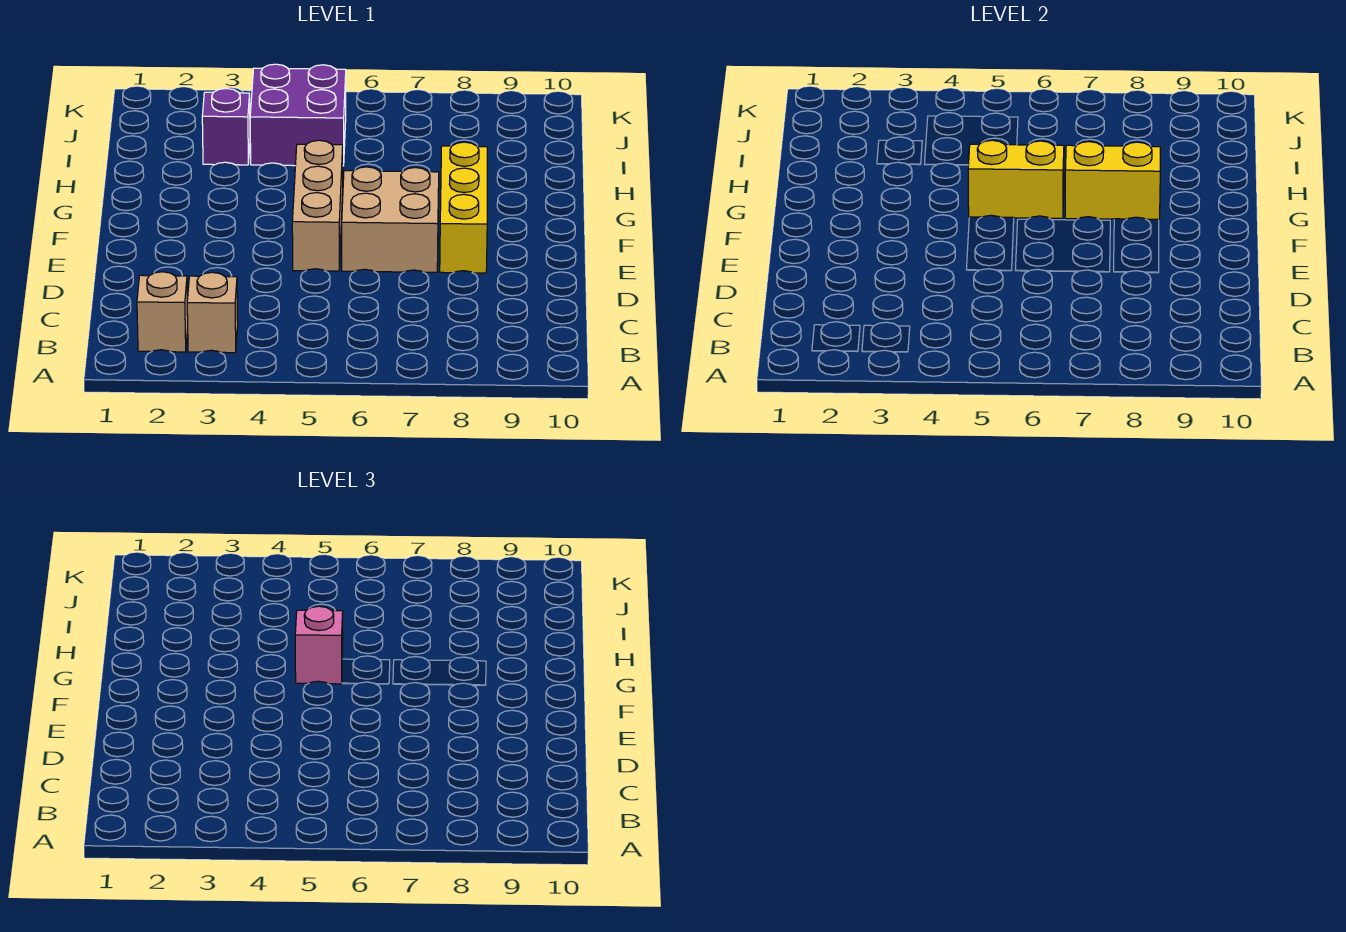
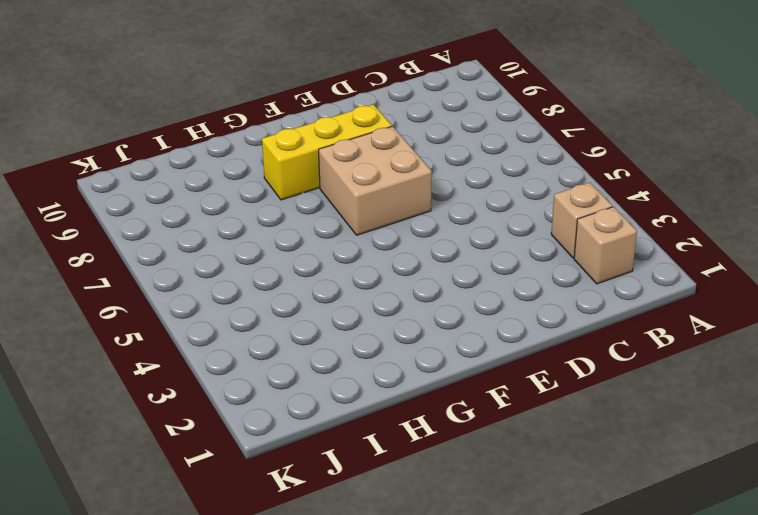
none -> tan 1x3 brick [292,140,343,271]
none -> purple 1x1 brick [202,89,250,165]

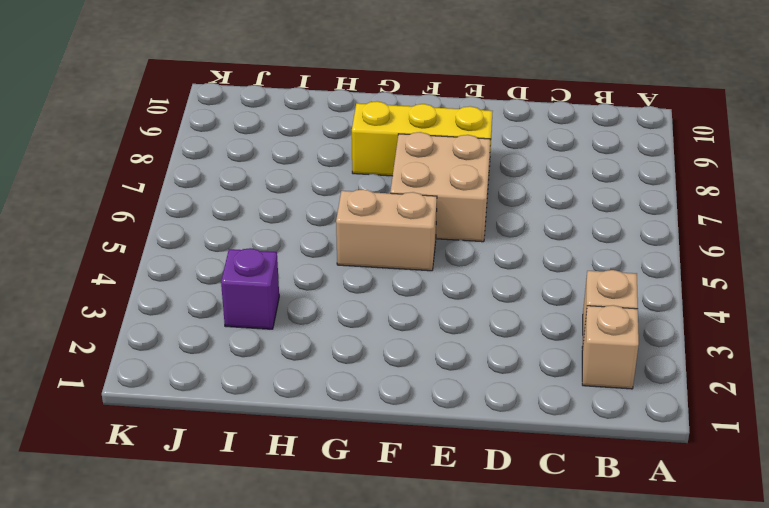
tan 1x2 brick [336,189,437,271] -> tan 1x3 brick [292,140,343,271]
none -> purple 2x2 brick [250,64,346,166]
none -> yellow 1x2 brick [968,140,1064,219]

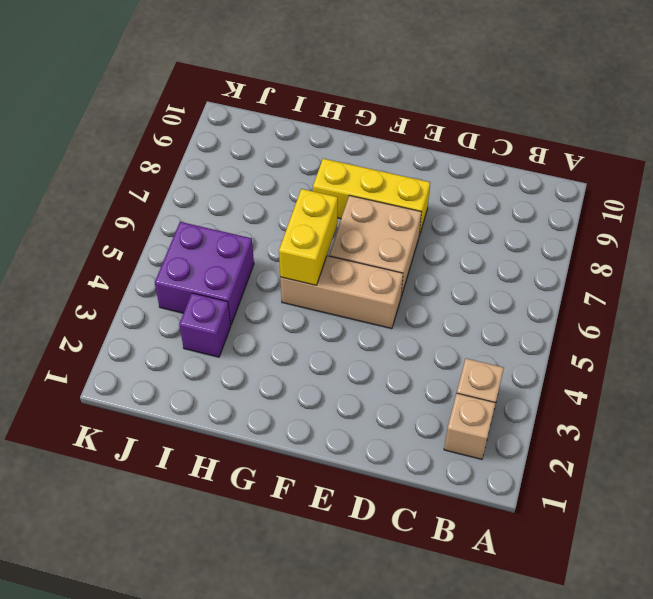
none -> yellow 1x2 brick [1065,142,1160,219]
none -> pink 1x1 brick [295,606,343,684]

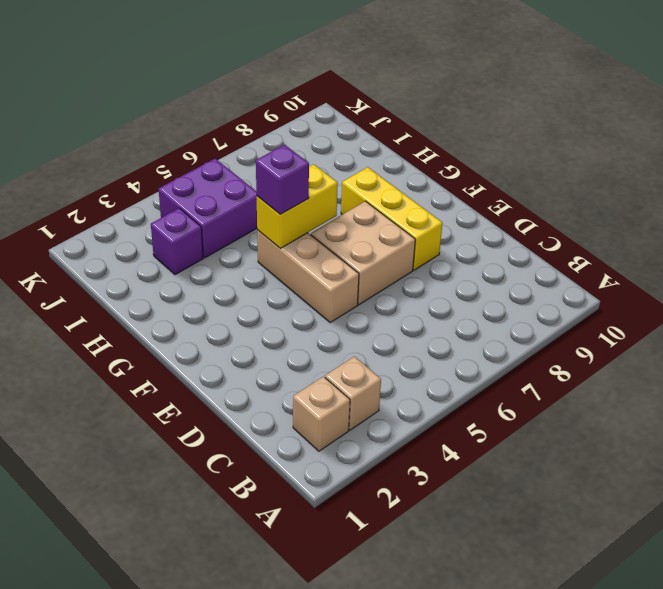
purple 1x1 brick [256,145,309,214] -> pink 1x1 brick [295,606,343,684]
none -> yellow 1x2 brick [1065,142,1160,219]

